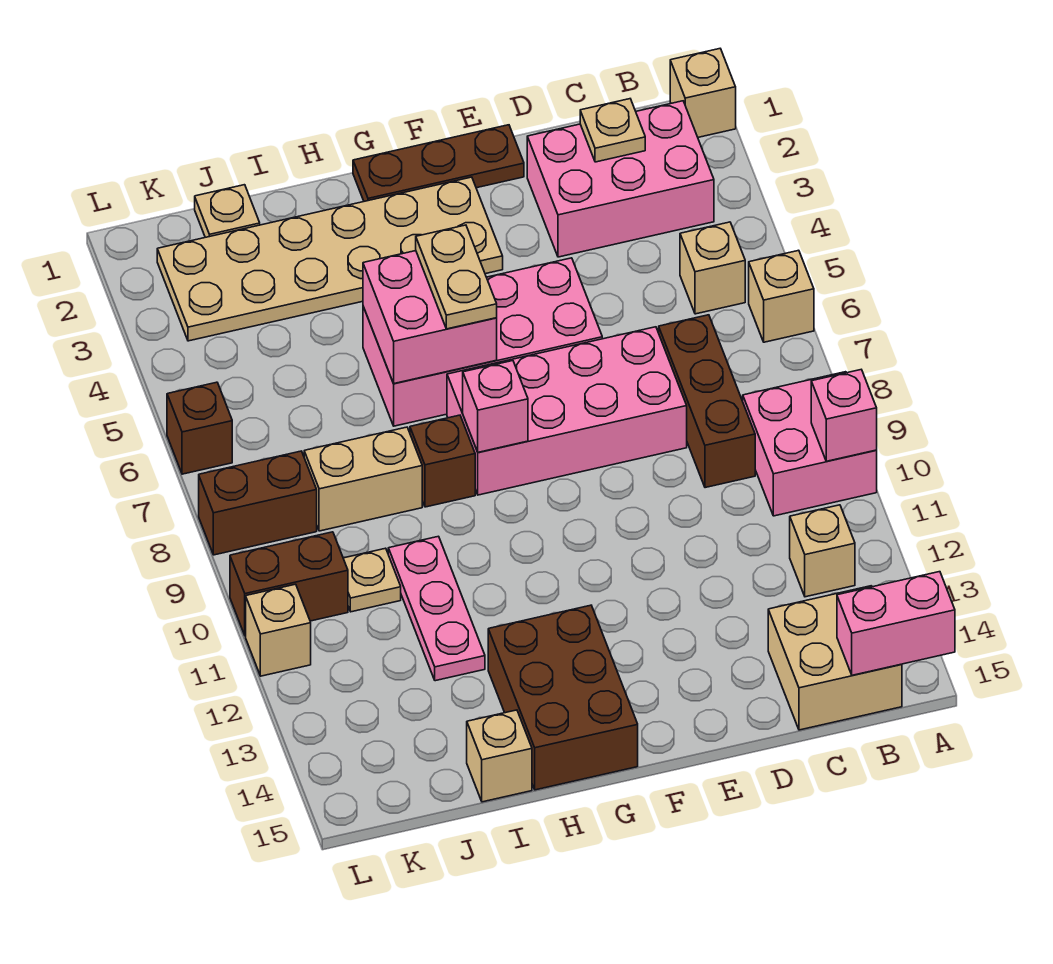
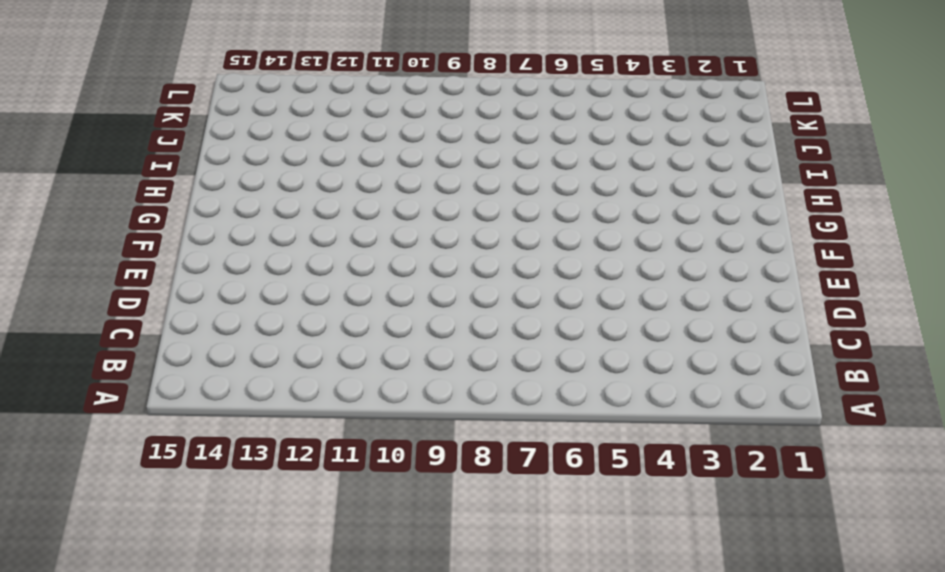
none -> tan 1x1 brick [670,49,736,137]
none -> tan 1x1 brick [749,250,814,342]
none -> pink 2x2 brick [743,372,877,516]

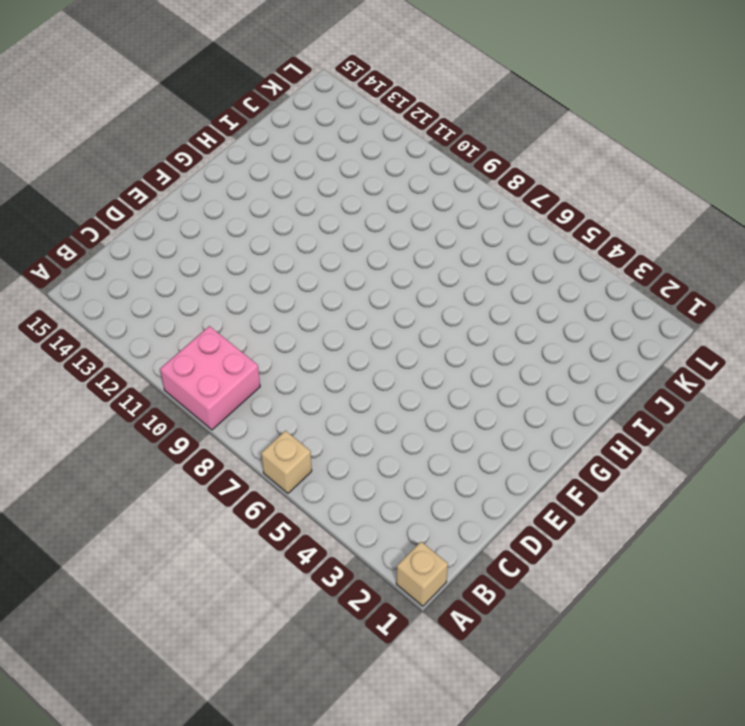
none -> pink 2x3 brick [527,101,714,257]
none -> tan 1x1 brick [680,222,745,314]
none -> tan 1x1 brick [790,505,855,597]

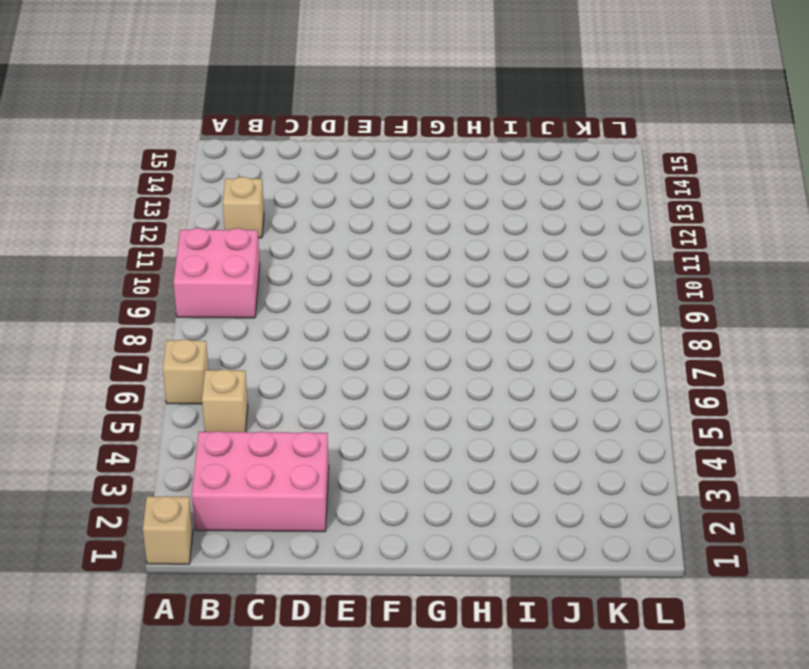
none -> tan 2x2 brick [768,586,902,730]
none -> brown 1x3 brick [659,315,755,488]
none -> pink 2x4 brick [447,327,687,495]

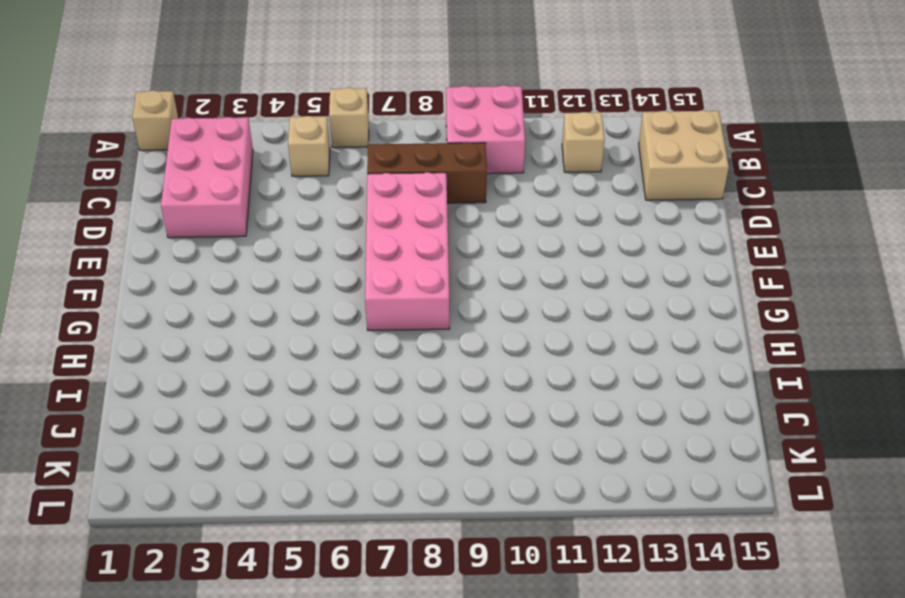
none -> brown 1x3 plate [353,125,524,201]
none -> pink 2x4 brick [363,258,602,426]
none -> tan 2x6 plate [157,177,503,341]

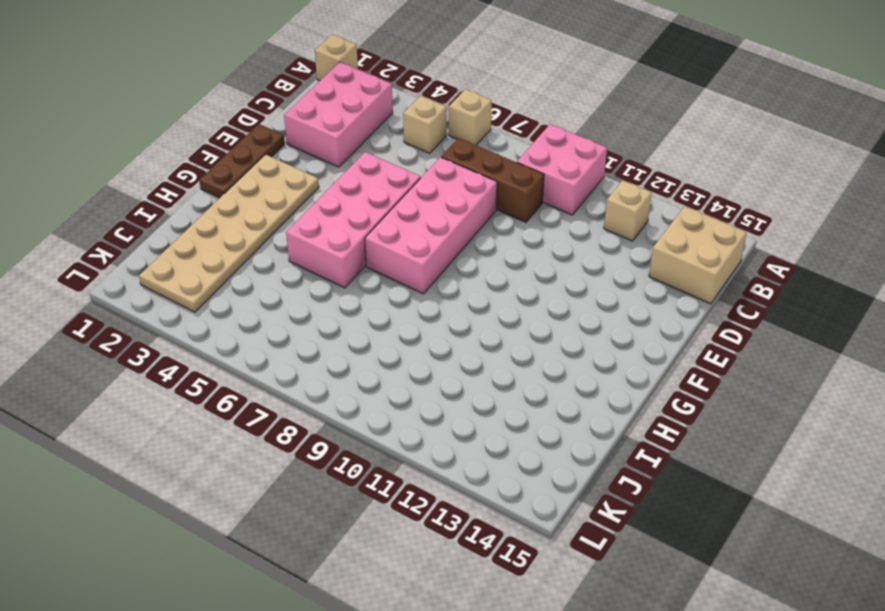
none -> brown 2x3 brick [488,605,638,790]
none -> brown 1x1 brick [410,415,475,507]
none -> tan 1x2 brick [304,427,422,531]

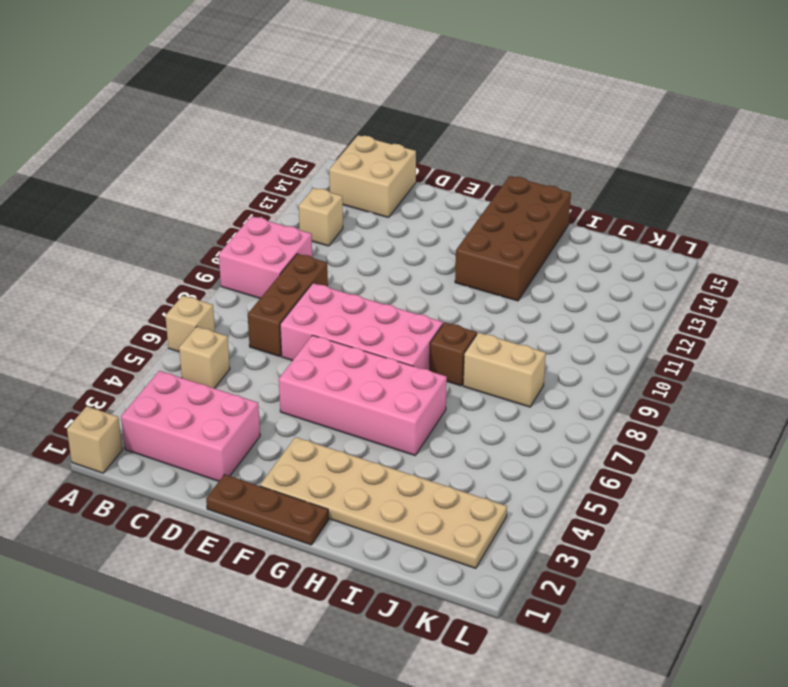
brown 2x4 brick [455,176,571,301] -> brown 2x3 brick [488,605,638,790]
none -> pink 1x3 plate [388,536,485,681]
none -> tan 1x1 brick [467,710,532,802]
none -> tan 1x1 plate [195,185,260,237]

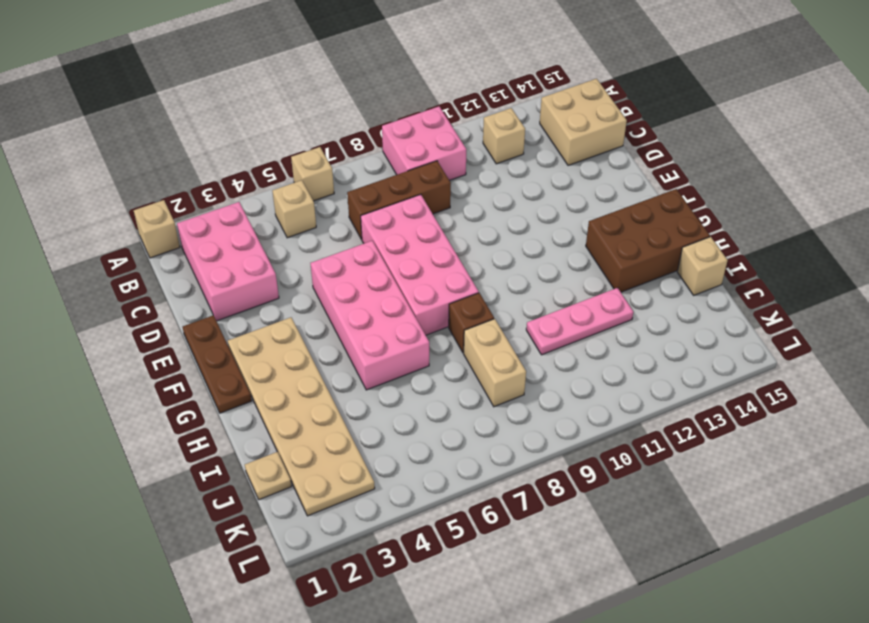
none -> tan 1x1 plate [343,548,401,612]
none -> brown 1x2 brick [199,451,317,555]
none -> brown 1x2 brick [230,532,348,636]

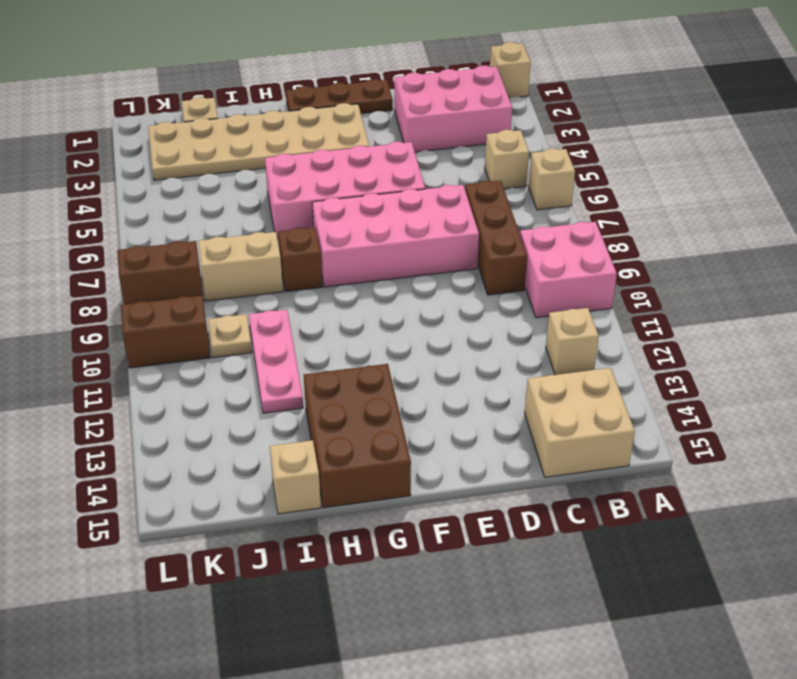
none -> brown 1x1 brick [167,382,232,474]
none -> tan 1x1 brick [246,584,311,676]
none -> pink 1x1 brick [811,370,877,461]

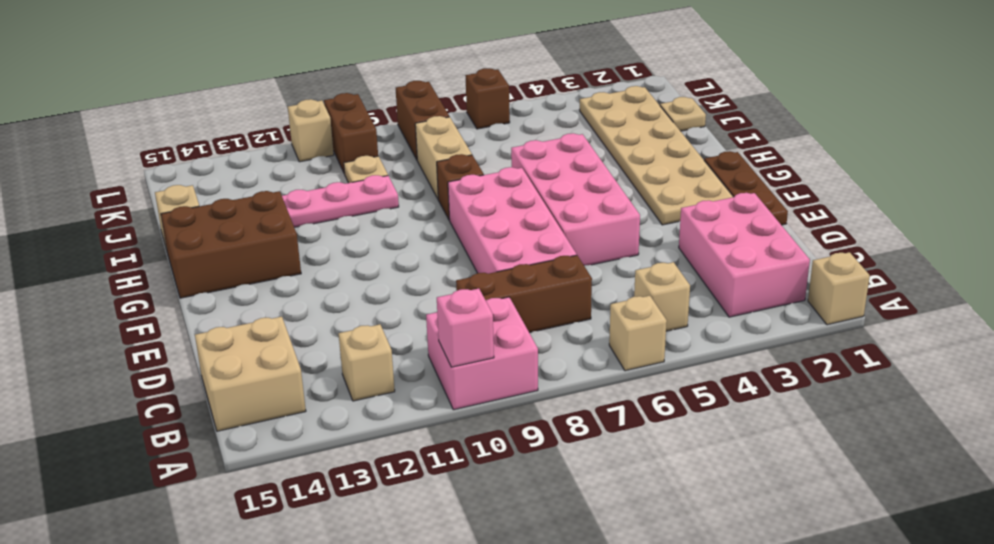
none -> pink 1x2 brick [837,572,955,675]
none -> tan 1x1 plate [580,99,645,162]
none -> pink 2x2 brick [363,251,497,383]

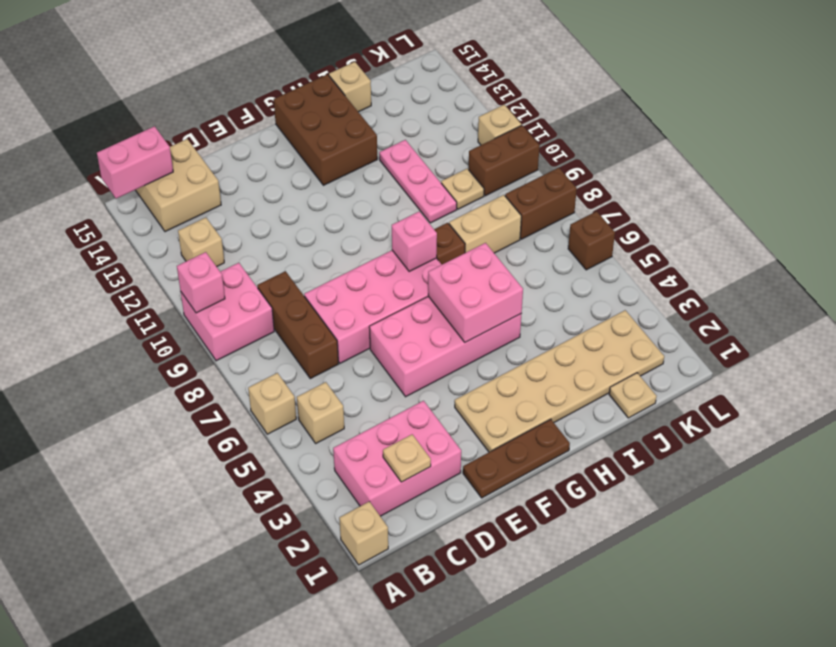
none -> tan 1x2 plate [416,225,497,329]

